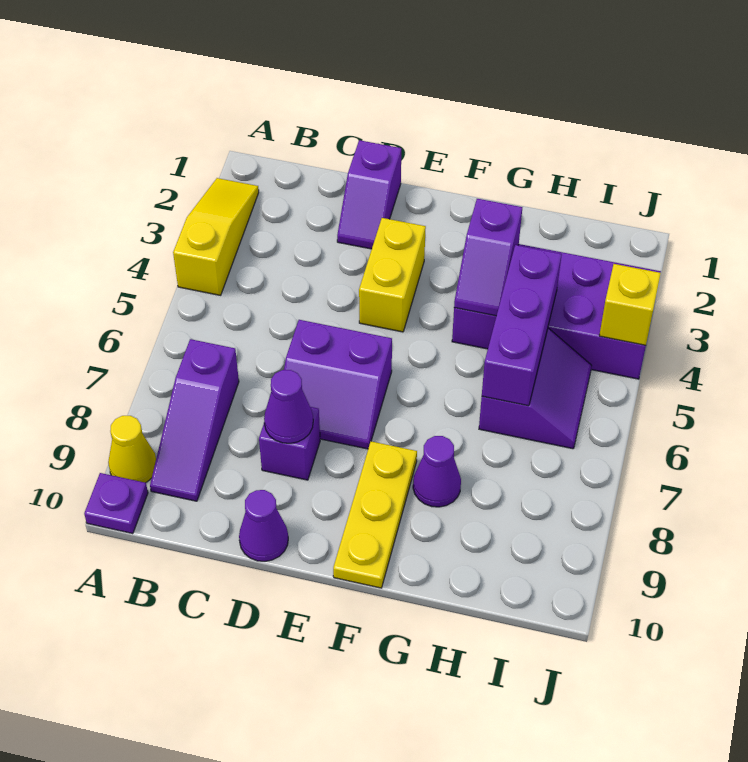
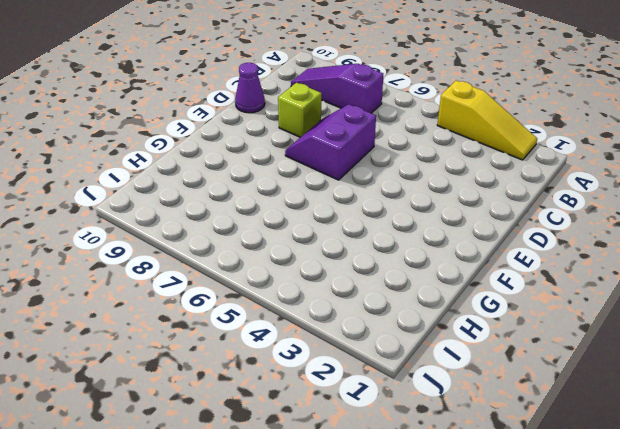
lime 1x1 brick [278,83,321,137] -> purple 1x1 brick [259,407,320,480]
none -> yellow 1x1 cone [108,416,156,483]
none -> purple 1x1 plate [84,473,148,534]
none -> purple 1x2 slope [337,140,401,249]

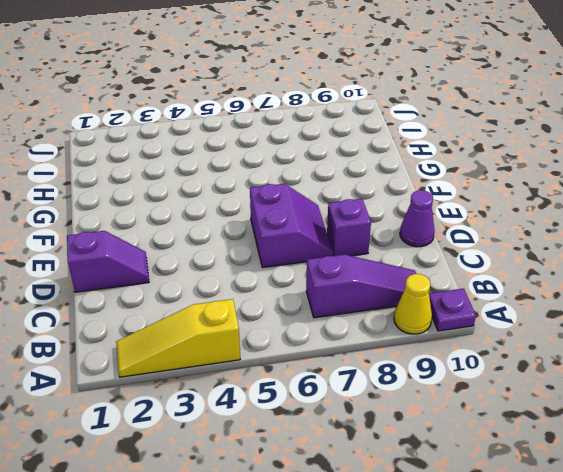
none -> yellow 1x2 brick [359,218,426,332]
none -> yellow 1x3 plate [333,441,417,588]
none -> purple 2x4 brick [452,244,661,379]

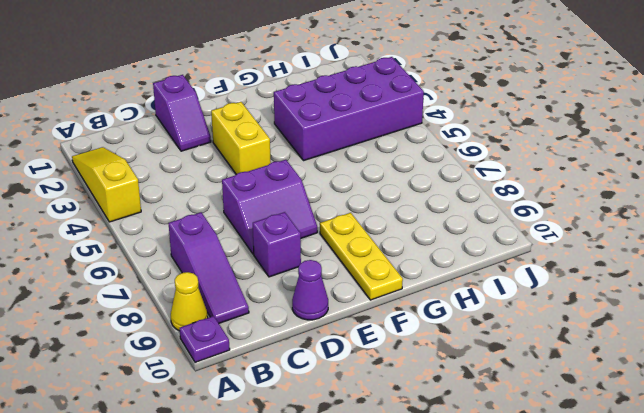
none -> purple 1x1 cone [413,436,461,507]
none -> purple 2x2 slope [479,328,592,449]
none -> purple 1x1 cone [264,370,313,443]

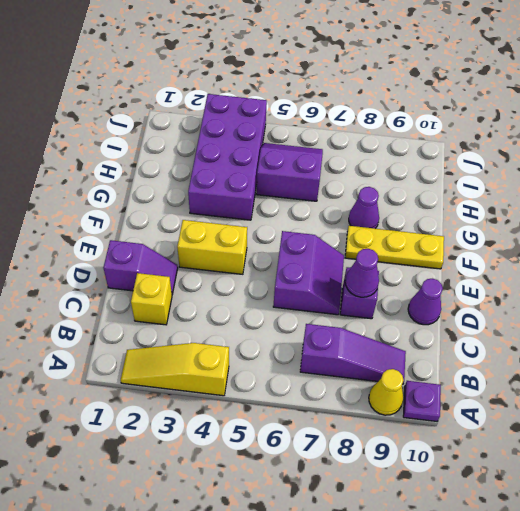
yellow 1x1 brick [131,273,172,325] -> yellow 1x1 brick moved to [599,264,661,345]
none -> purple 1x2 slope [454,199,522,316]
none -> purple 1x3 brick [482,245,562,406]

